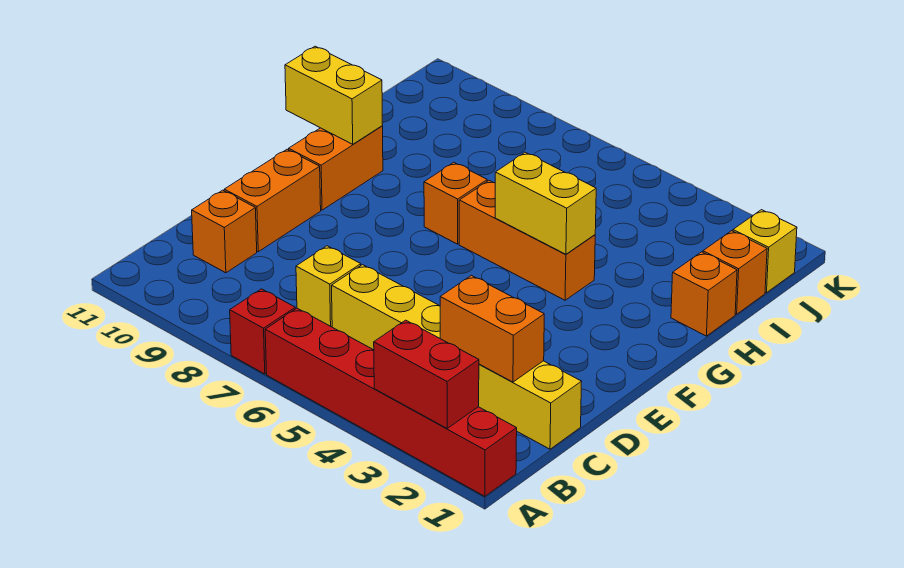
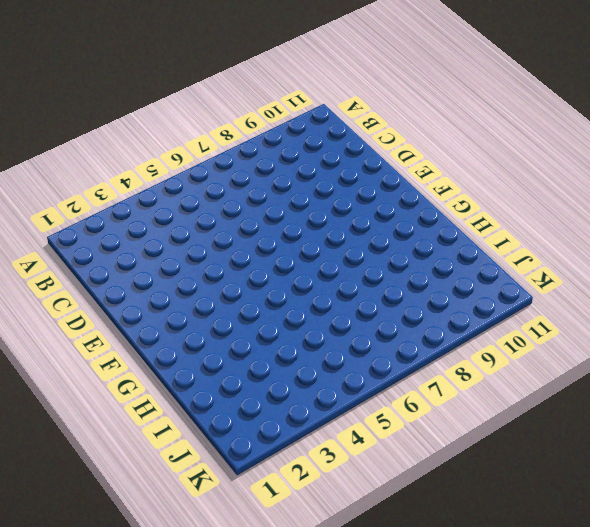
none -> red 1x6 brick [265,308,517,496]
none -> red 1x1 brick [230,289,295,374]
none -> yellow 1x6 brick [332,265,582,449]

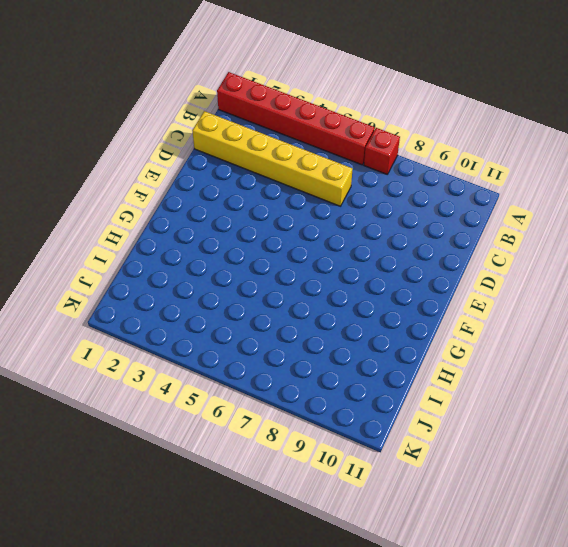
none -> yellow 1x1 brick [296,246,361,327]
none -> orange 1x1 brick [192,190,257,273]
none -> orange 1x2 brick [224,149,321,252]

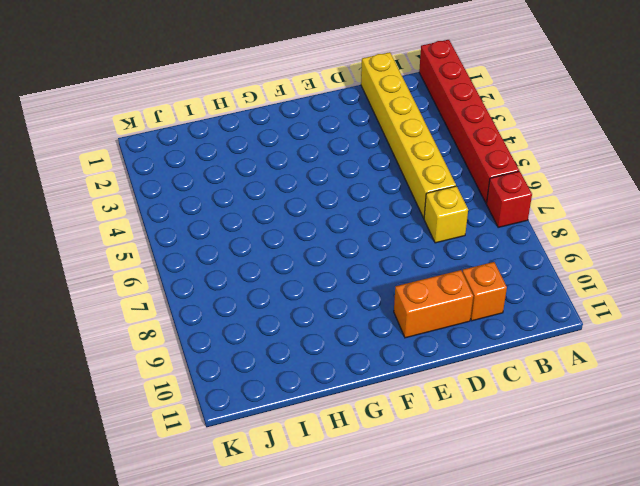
none -> orange 1x2 brick [289,126,383,210]
none -> orange 1x3 brick [459,181,595,300]
none -> orange 1x1 brick [424,162,487,244]

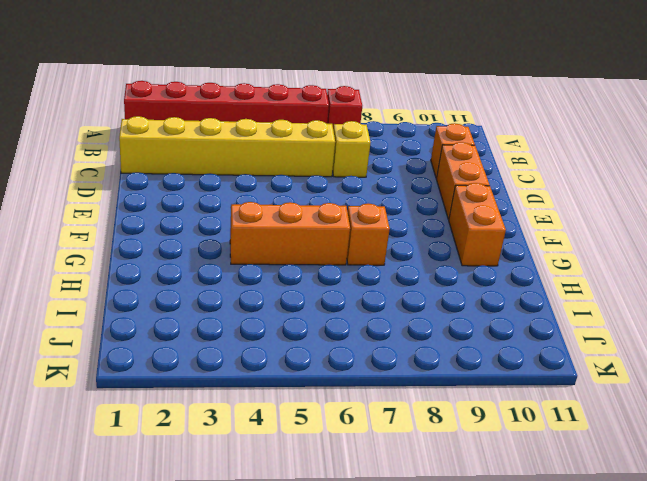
none -> orange 1x1 brick [671,252,737,336]
none -> orange 1x1 brick [703,231,767,314]
none -> yellow 1x1 brick [733,210,797,293]

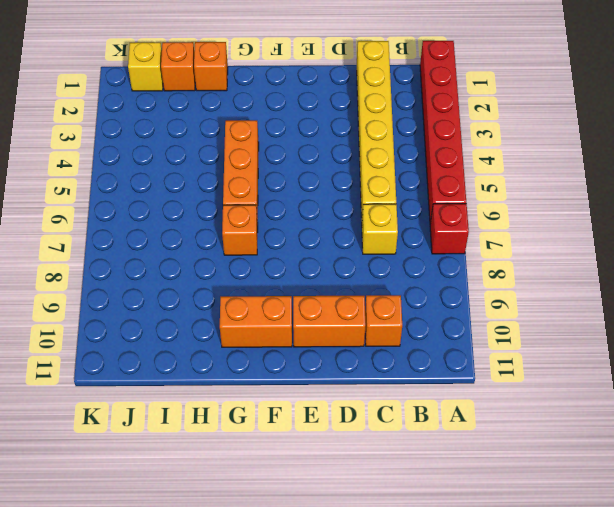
none -> red 1x2 brick [374,320,479,428]
none -> orange 1x2 brick [440,275,544,382]
none -> yellow 1x2 brick [495,152,596,254]

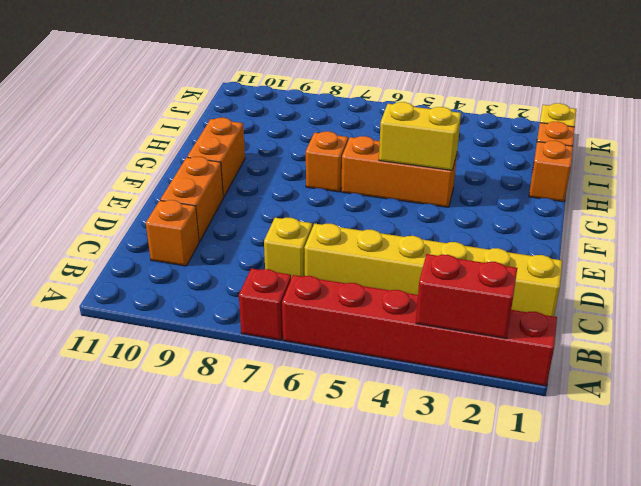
none -> orange 1x2 brick [440,275,544,382]
none -> yellow 1x2 brick [285,46,382,144]

